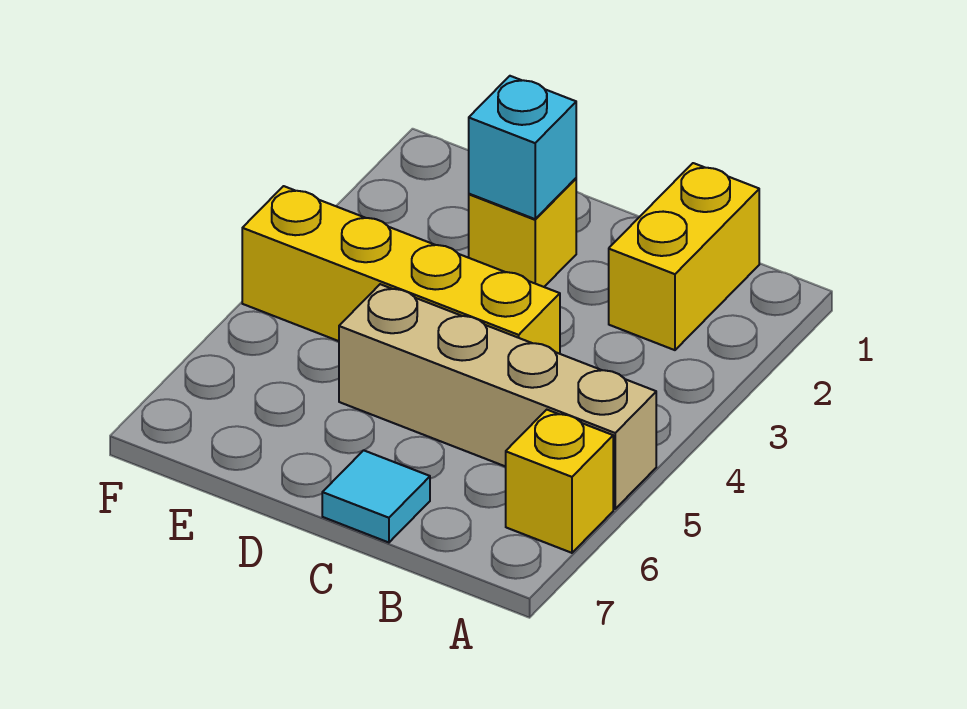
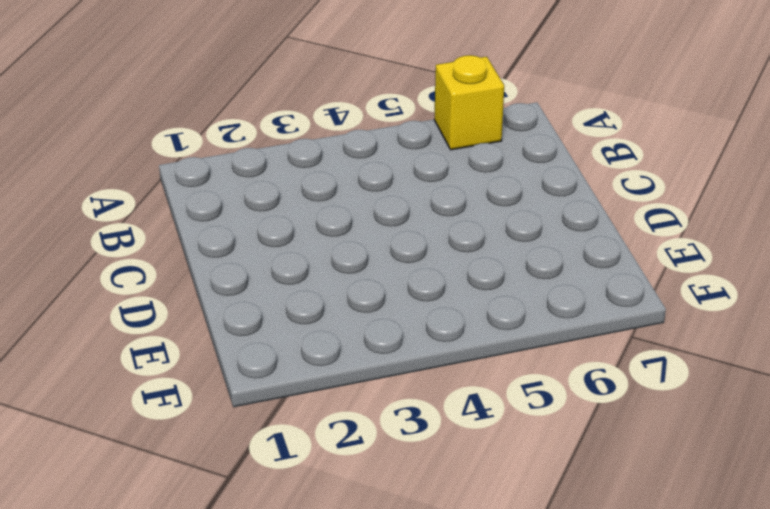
none -> tan 1x4 brick [339,284,656,509]
none -> yellow 1x2 brick [609,163,759,350]

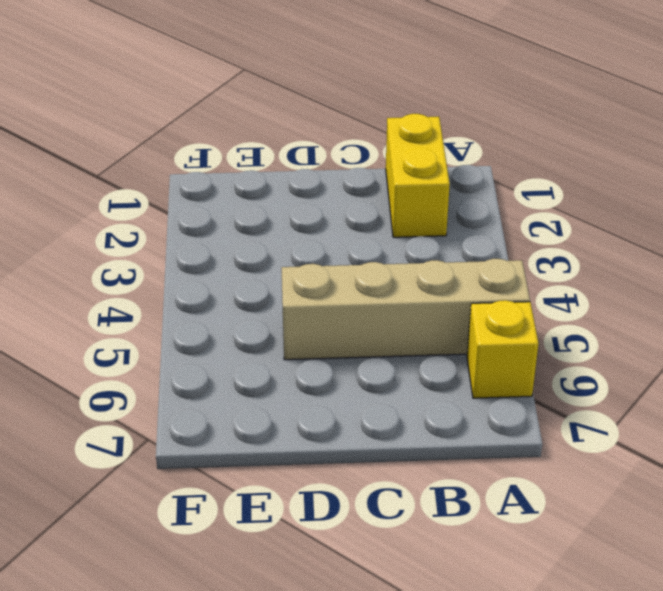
none -> yellow 1x4 brick [242,186,560,354]
none -> cyan 1x1 tile [322,450,430,543]

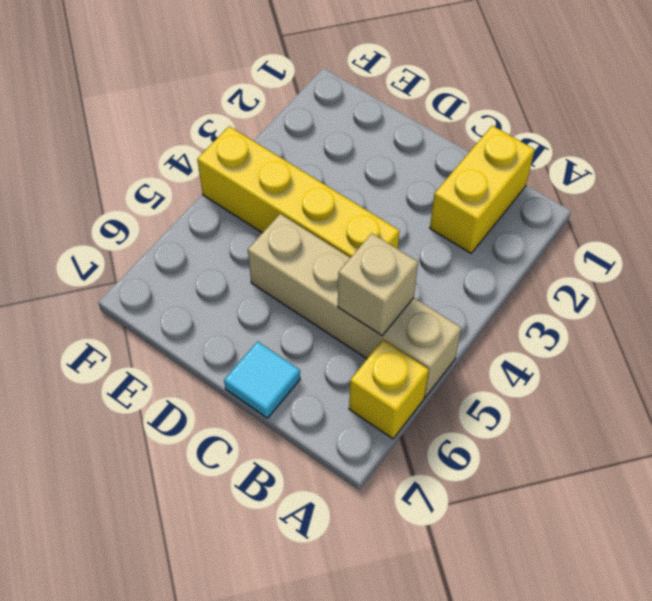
tan 1x1 brick [338,233,418,336] -> none
none -> yellow 1x1 brick [469,178,576,287]
none -> cyan 1x1 brick [469,76,576,219]

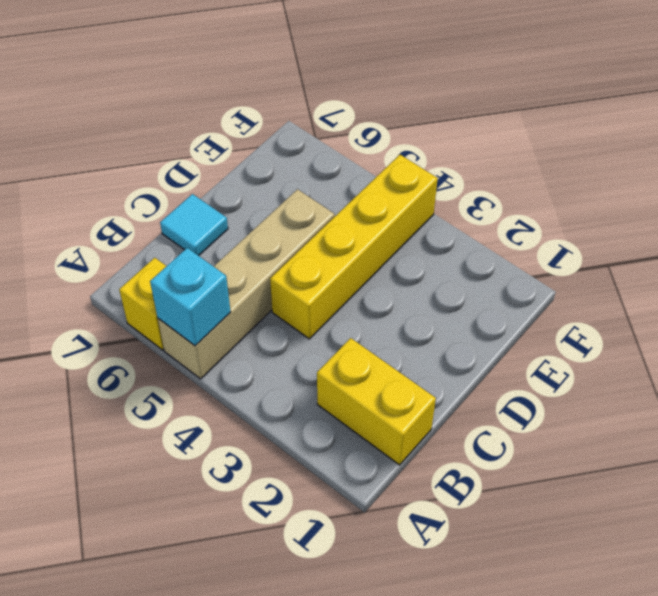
cyan 1x1 brick [150,248,230,346] -> cyan 1x1 brick moved to [469,76,576,219]
none -> yellow 1x1 brick [469,178,576,287]

